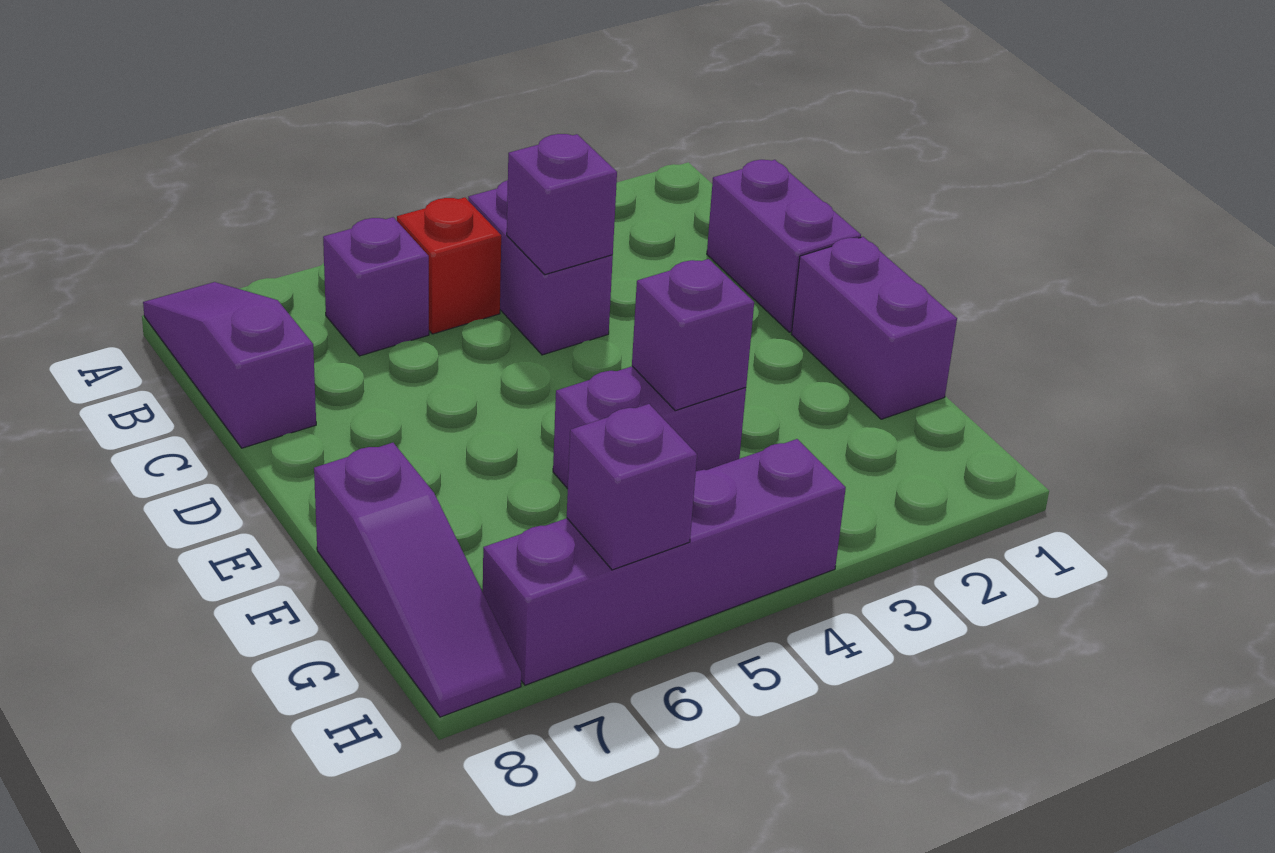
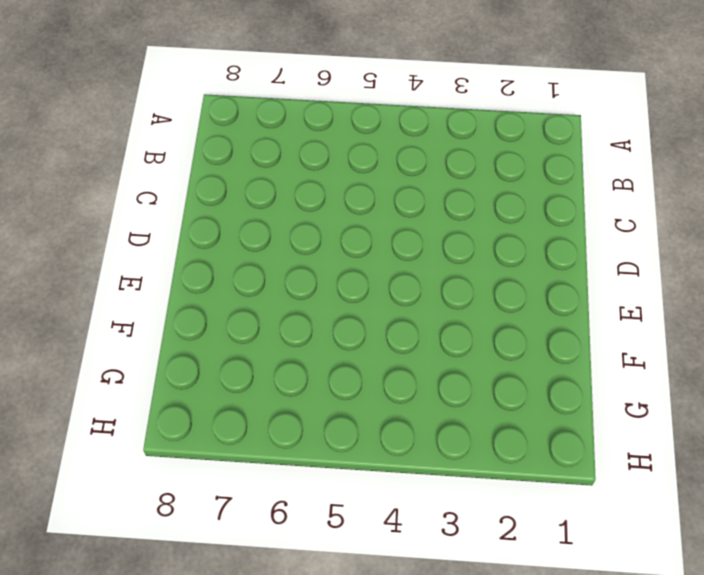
none -> purple 1x3 slope [143,282,316,448]
none -> purple 1x2 brick [468,180,613,355]
none -> red 1x1 brick [397,197,501,334]

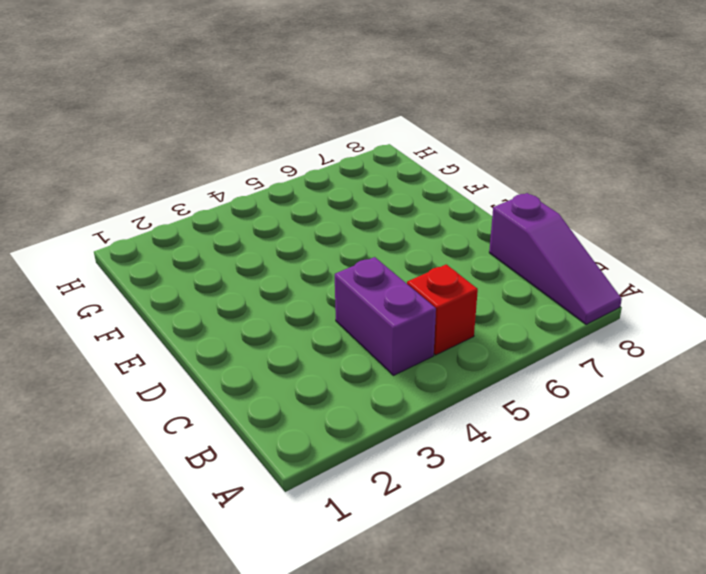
none -> purple 1x1 brick [323,217,429,356]
none -> purple 1x2 brick [707,160,861,332]
none -> purple 1x2 brick [791,237,957,419]

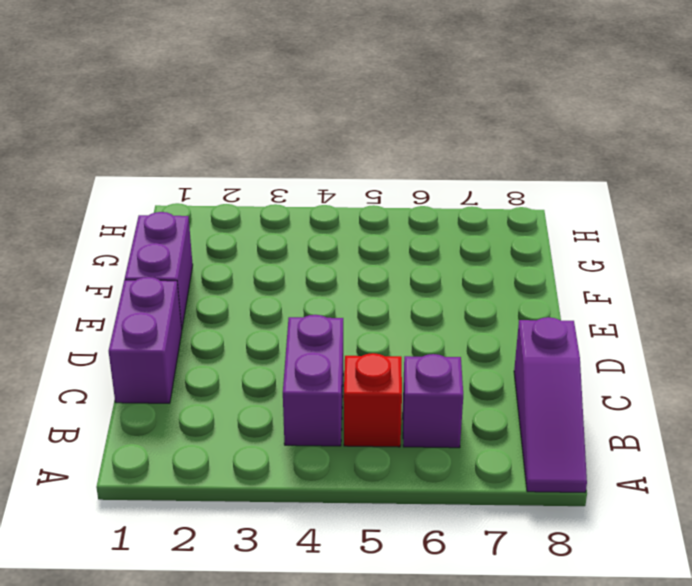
none -> purple 1x2 brick [553,366,746,489]
none -> purple 1x3 slope [314,443,521,717]
none -> purple 1x4 brick [483,439,846,685]

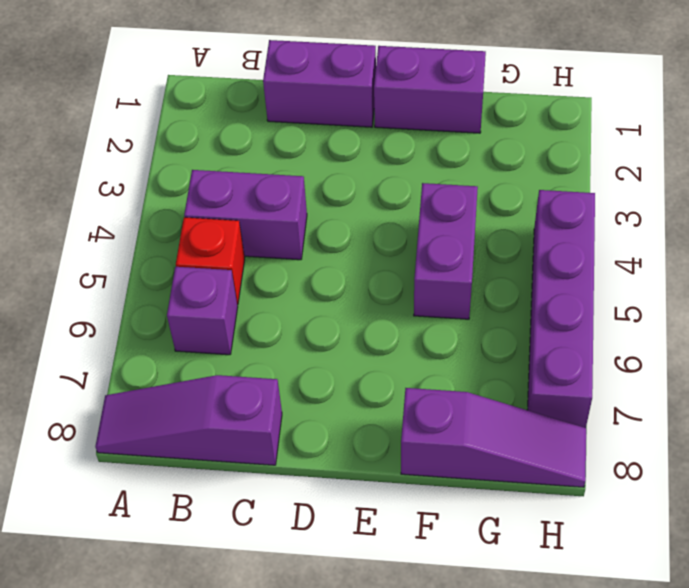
none -> purple 1x1 brick [507,134,617,275]
none -> purple 1x1 brick [632,259,754,411]
none -> purple 1x1 brick [567,404,697,570]

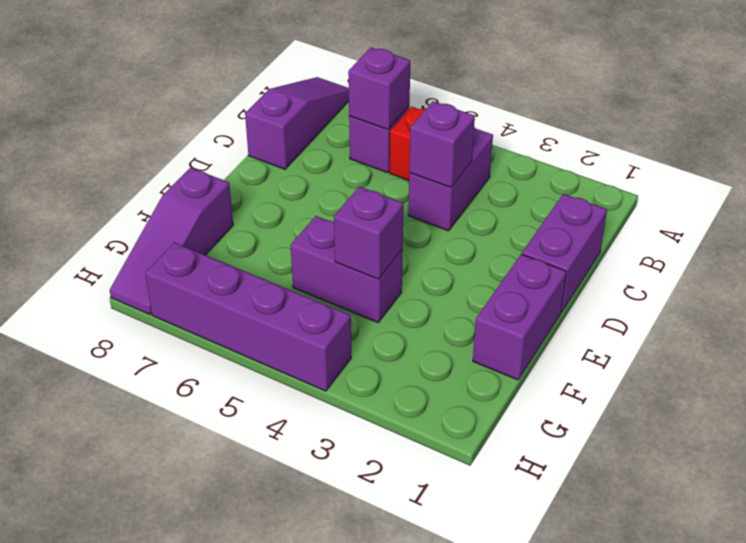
purple 1x1 brick [348,47,410,129] -> purple 1x1 brick moved to [567,404,697,570]

